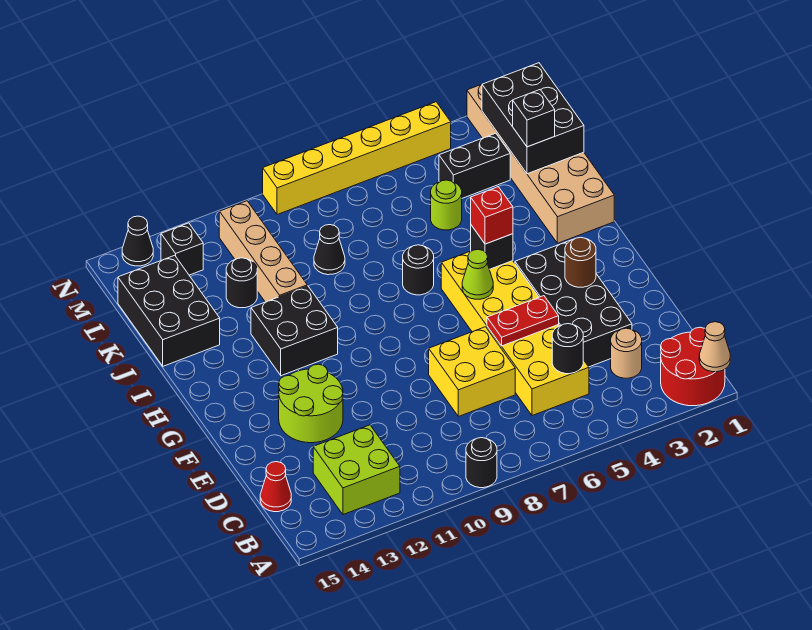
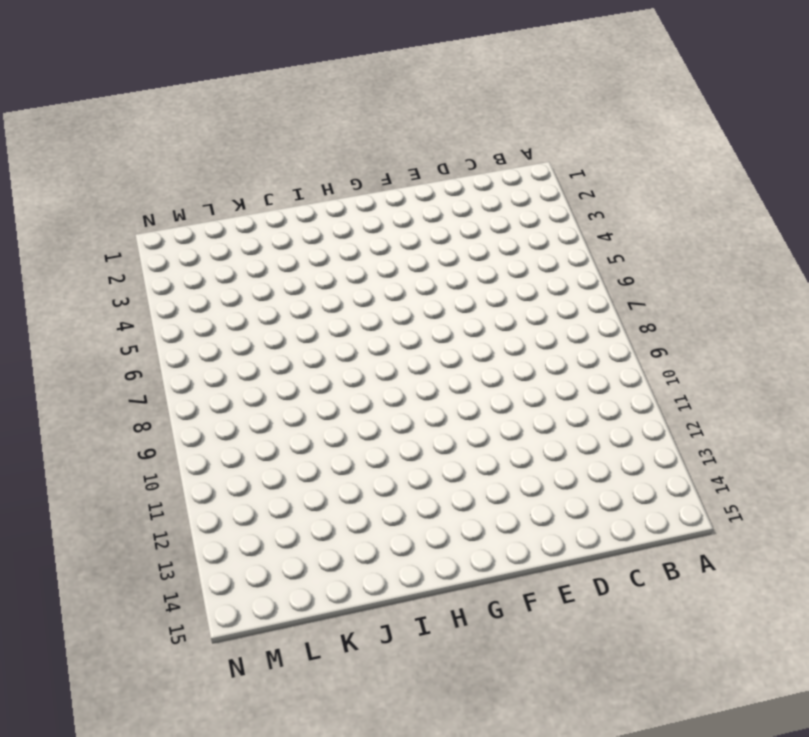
none -> red 2x2 round brick [661,327,725,406]
none -> black 1x1 round brick [466,438,497,488]
none -> lime 2x2 brick [313,425,400,515]
none -> tan 1x1 round brick [611,328,642,378]

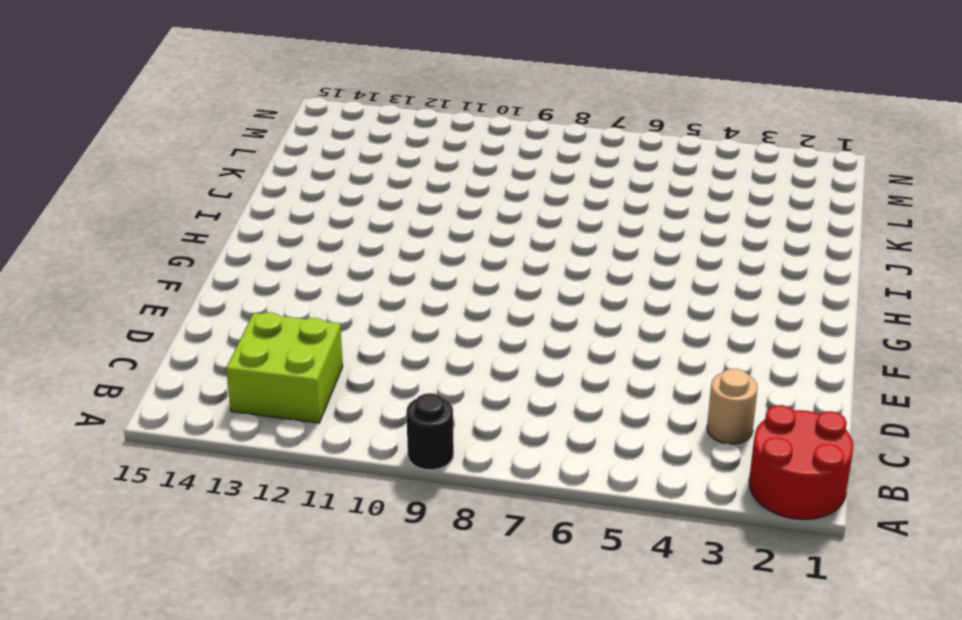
none -> yellow 2x6 brick [441,251,589,416]
none -> red 1x1 cone [260,462,291,512]
none -> black 2x4 brick [515,240,632,367]
none -> yellow 2x2 brick [429,327,515,416]

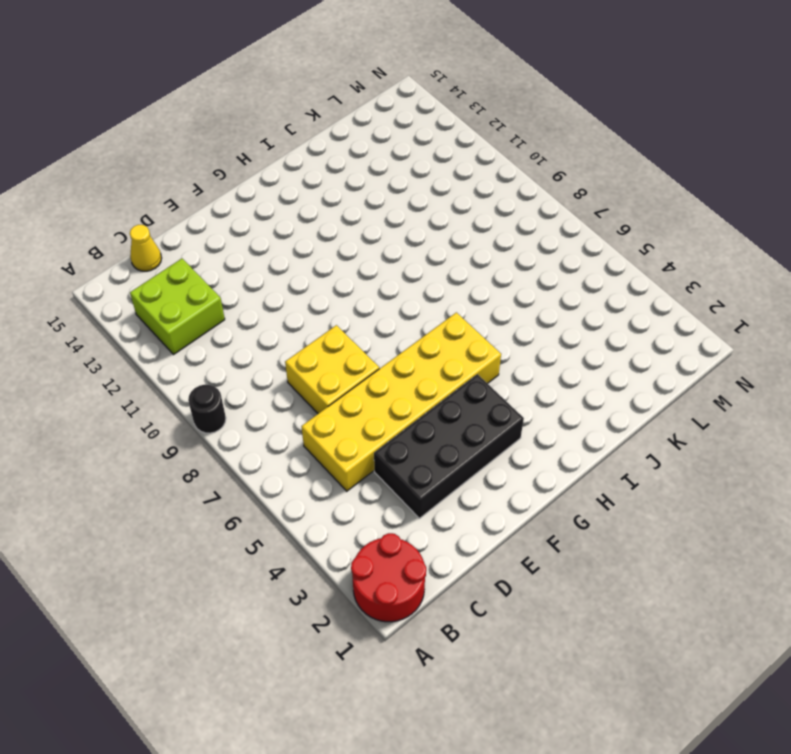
yellow 1x1 cone [130,225,162,271] -> red 1x1 cone [260,462,291,512]
none -> tan 1x1 round brick [611,328,642,378]
none -> lime 2x2 round brick [279,364,343,443]
none -> black 2x2 brick [251,286,338,376]
none -> tan 2x6 brick [467,84,614,243]

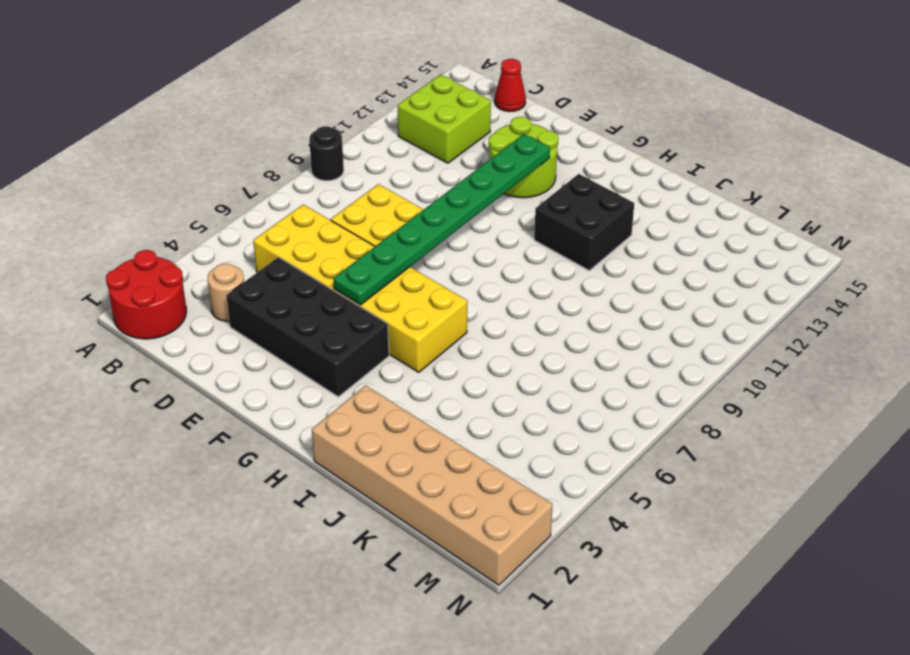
green 1x8 plate [333,134,550,305] -> none
none -> black 1x1 round brick [403,245,434,295]
none -> tan 1x4 brick [219,201,307,302]
none -> black 2x3 brick [118,255,220,366]
none -> lime 1x1 round brick [431,180,462,230]

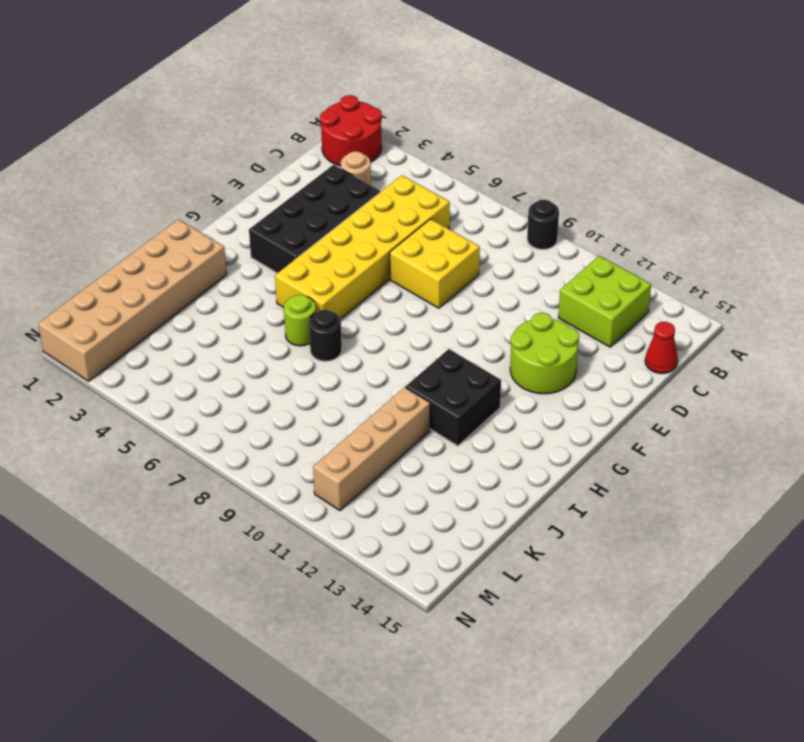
lime 1x1 round brick [284,295,316,346] -> lime 1x1 round brick moved to [431,180,462,230]
none -> black 2x3 brick [118,255,220,366]
none -> black 1x1 cone [314,225,345,275]
none -> black 1x1 round brick [226,258,257,308]
none -> black 1x2 brick [439,133,510,198]

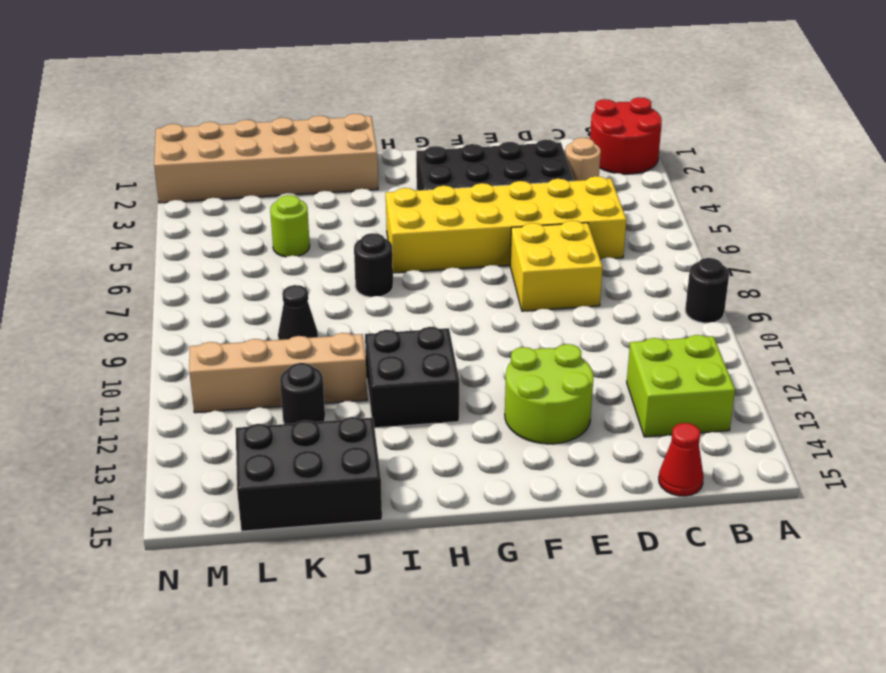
none -> black 1x2 brick [439,133,510,198]
none -> black 1x1 brick [161,223,203,275]
none -> yellow 1x6 brick [263,102,451,215]
none -> black 1x1 cone [122,216,153,266]

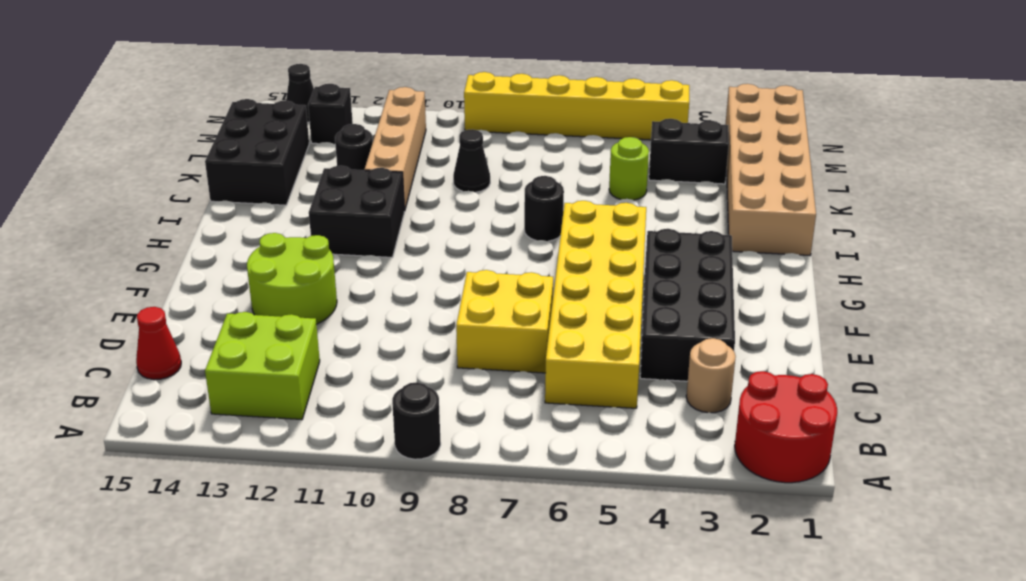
none -> tan 1x1 cone [699,322,730,372]
none -> black 1x1 round brick [552,324,583,374]
none -> red 1x2 plate [487,296,559,346]
none -> brown 1x1 round brick [565,237,596,287]

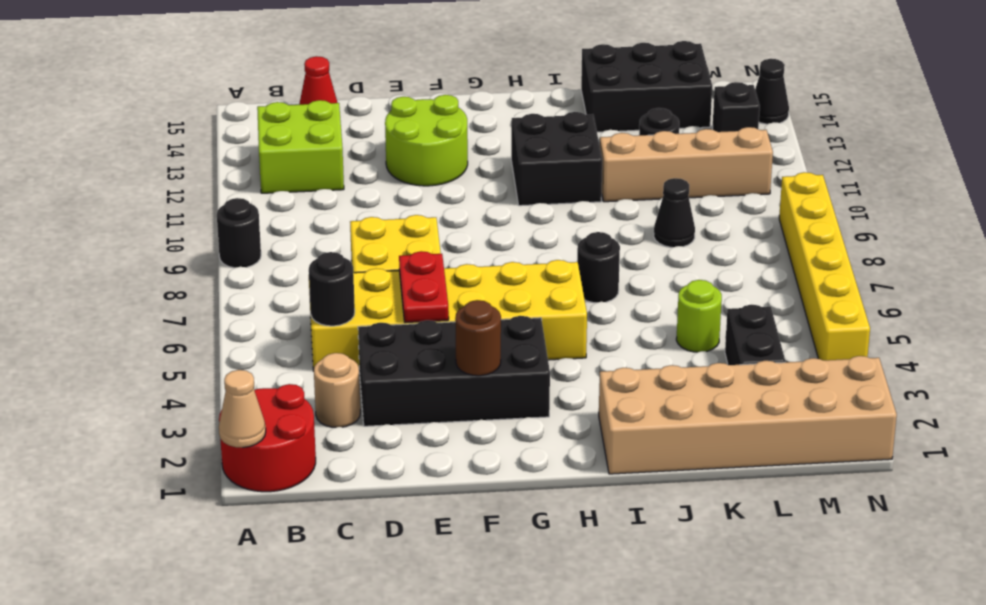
none -> lime 1x1 cone [462,249,493,299]
none -> black 1x1 brick [471,225,513,269]
none -> black 2x3 brick [482,63,584,174]
none -> red 1x1 brick [471,187,513,244]

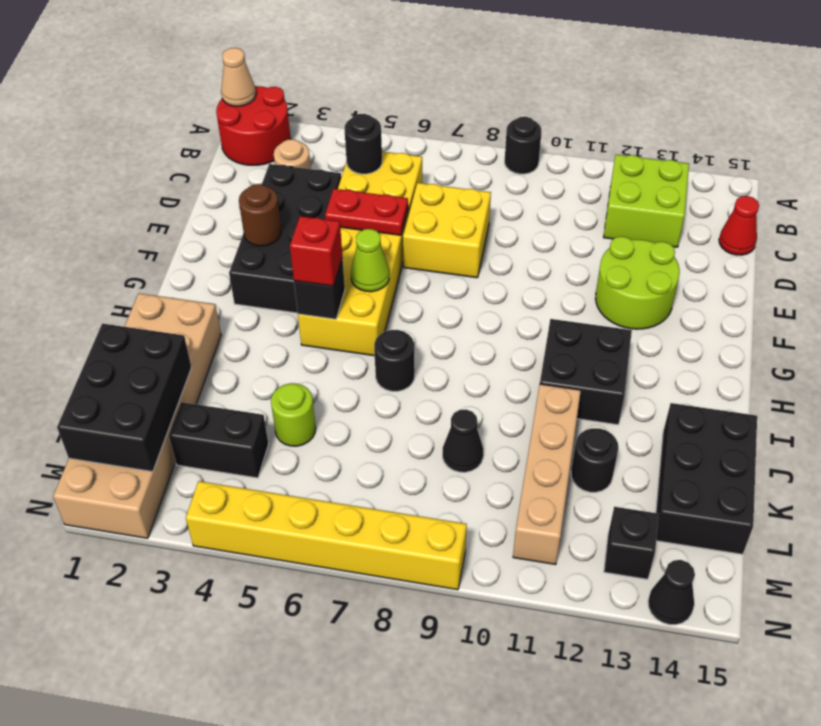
none -> black 1x1 brick [513,90,555,147]

